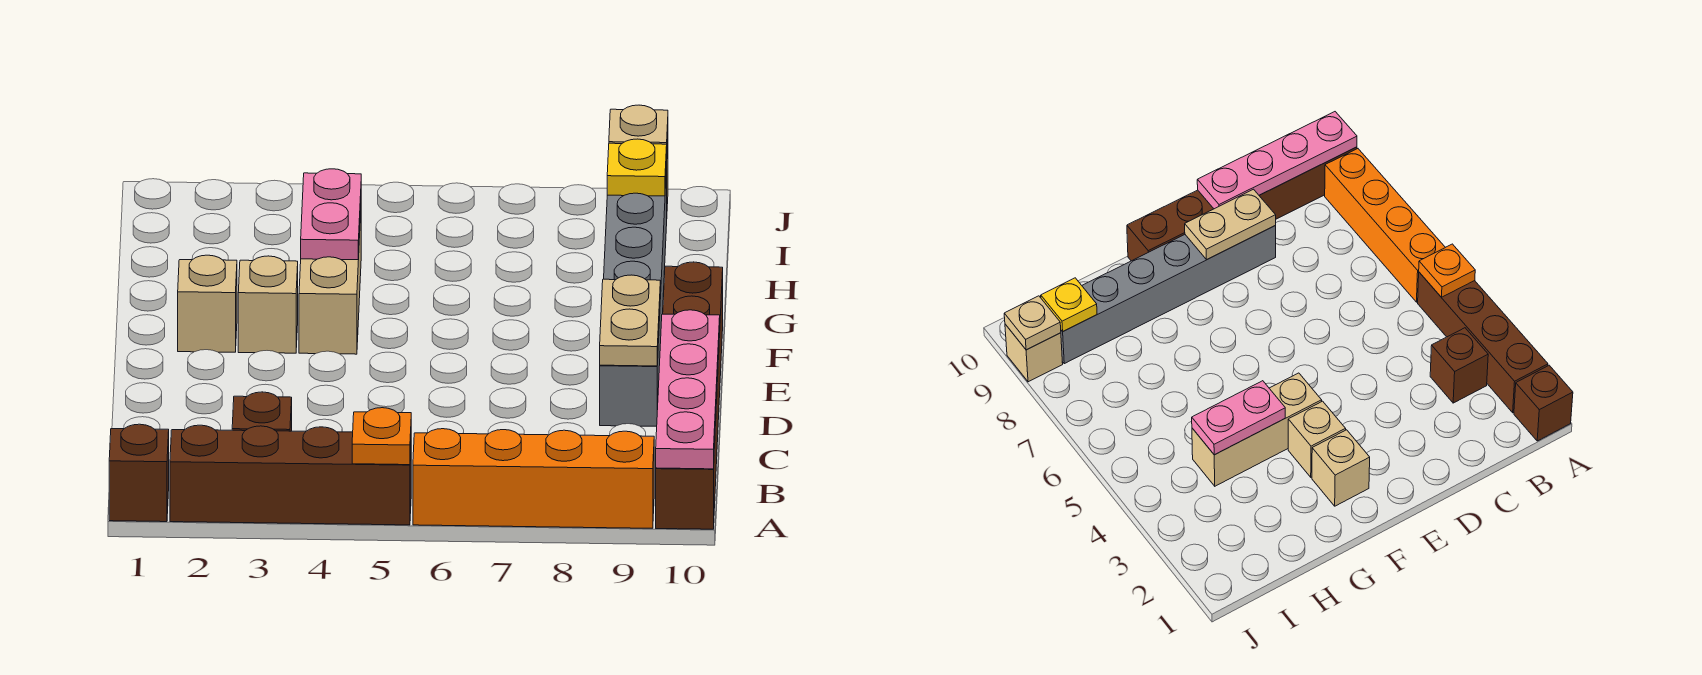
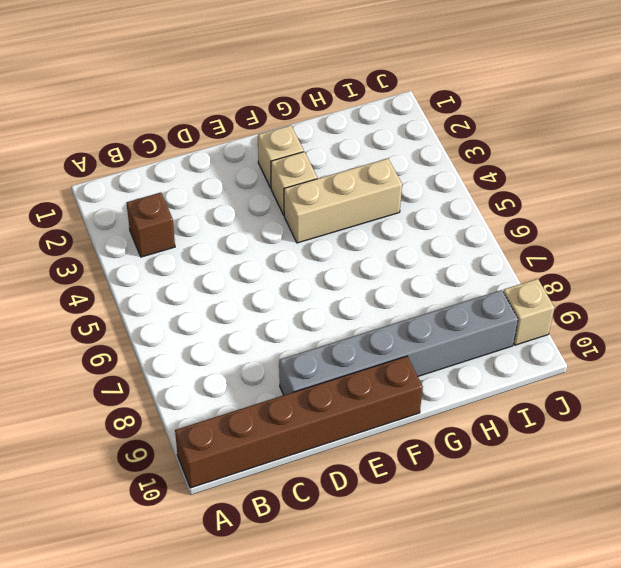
none -> brown 1x1 brick [109,424,169,522]
none -> brown 1x4 brick [170,425,411,525]
none -> orange 1x4 brick [413,429,654,528]

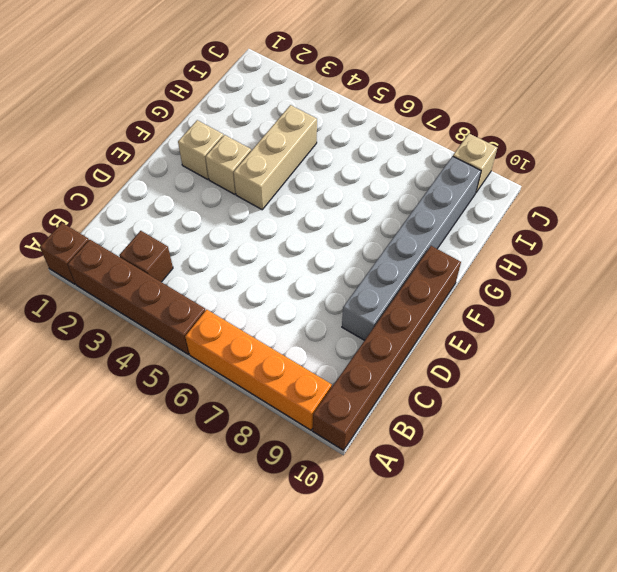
none -> orange 1x1 plate [352,408,411,465]
none -> pink 1x4 plate [656,310,720,469]
none -> tan 1x2 plate [600,275,660,366]

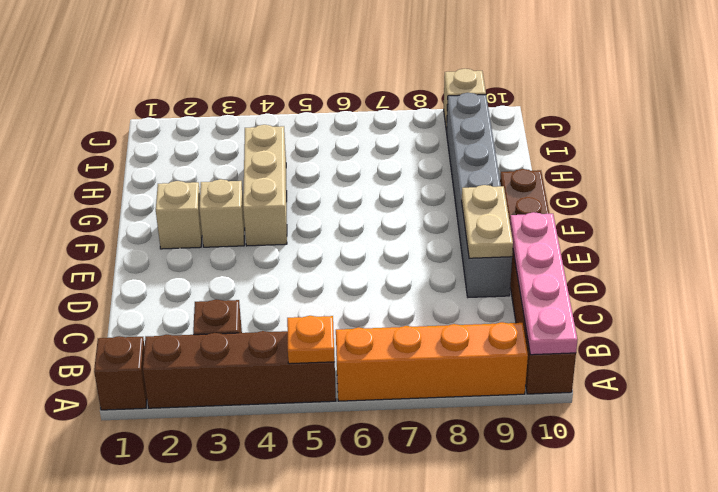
none -> pink 1x2 plate [301,169,361,260]
none -> yellow 1x1 plate [607,139,667,196]
none -> tan 1x1 plate [609,105,668,144]

